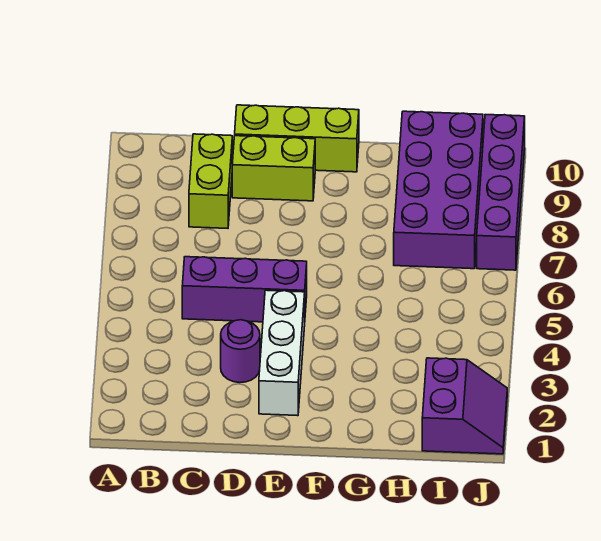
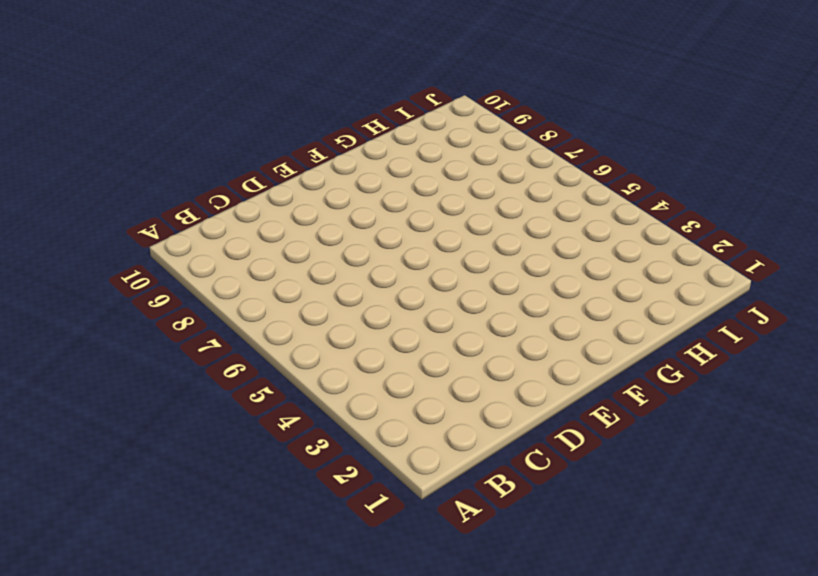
none -> purple 1x3 brick [182,257,307,322]
none -> lime 1x2 brick [189,134,232,228]

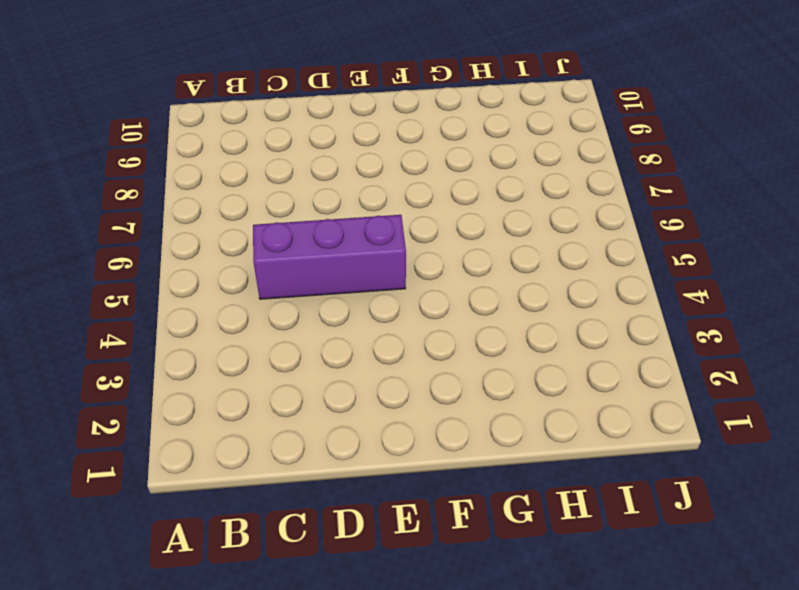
none -> lime 1x2 brick [189,134,232,228]
none -> purple 1x1 round brick [221,320,260,383]

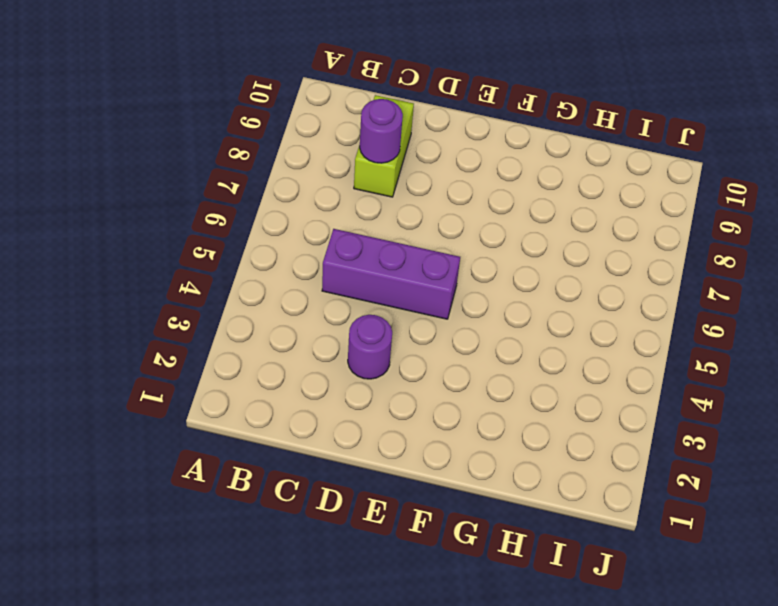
purple 1x1 round brick [360,99,403,163] -> none
none -> lime 1x2 brick [232,136,315,201]
none -> lime 1x3 brick [235,105,359,172]

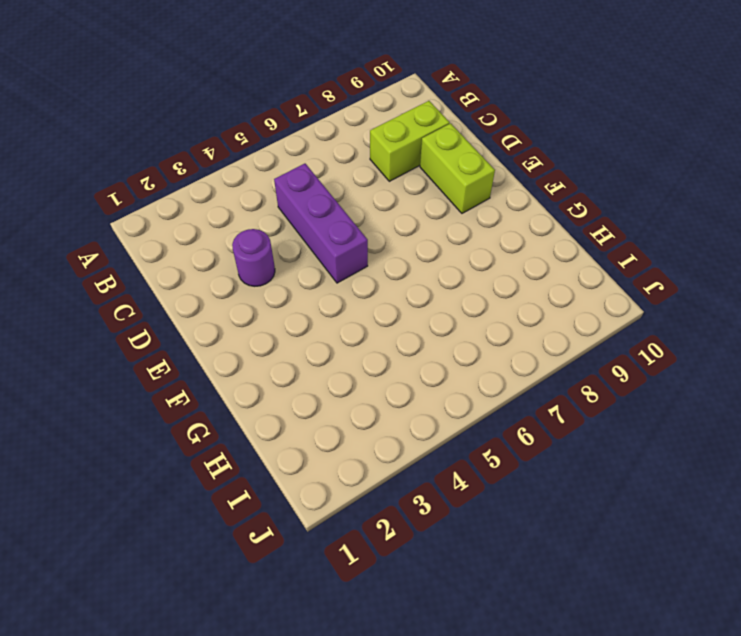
none -> lime 1x3 brick [235,105,359,172]
none -> white 1x3 brick [259,290,305,416]

